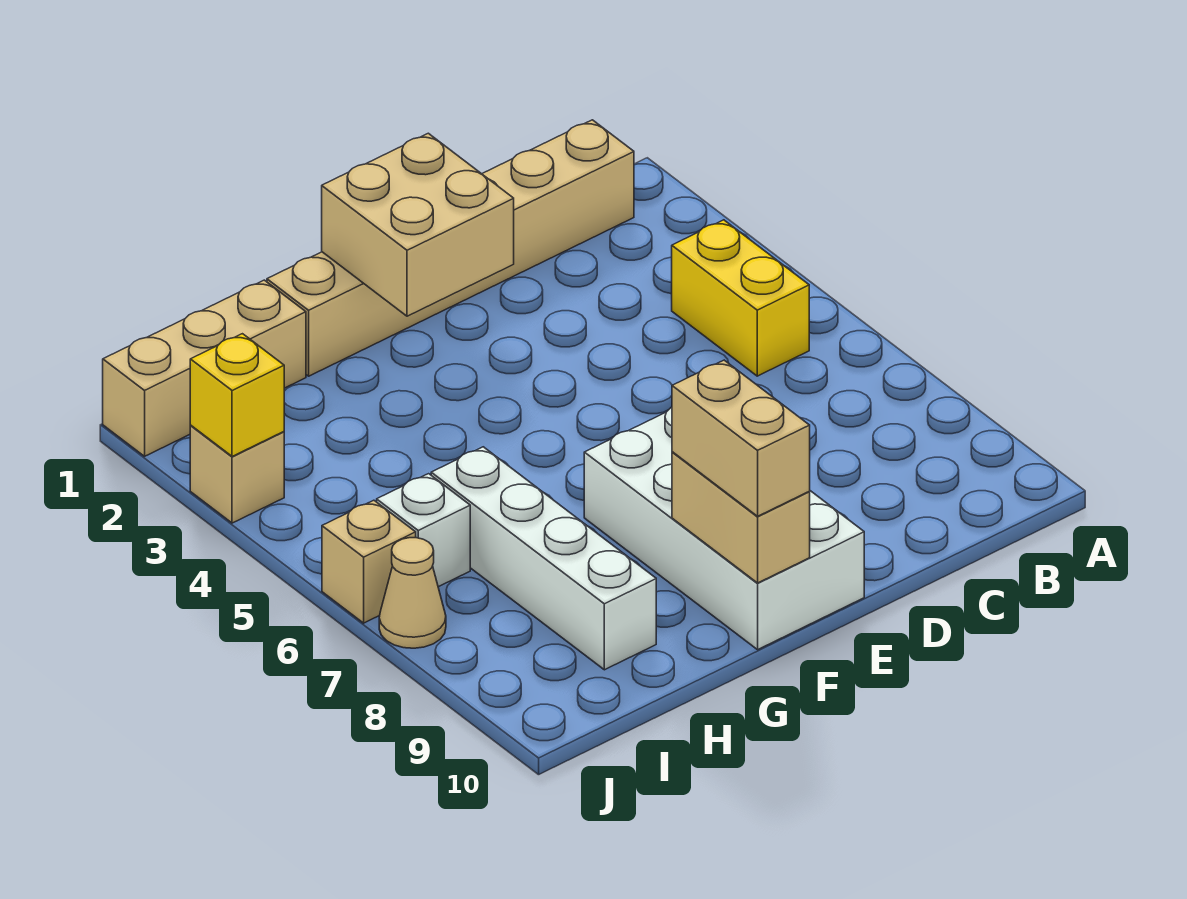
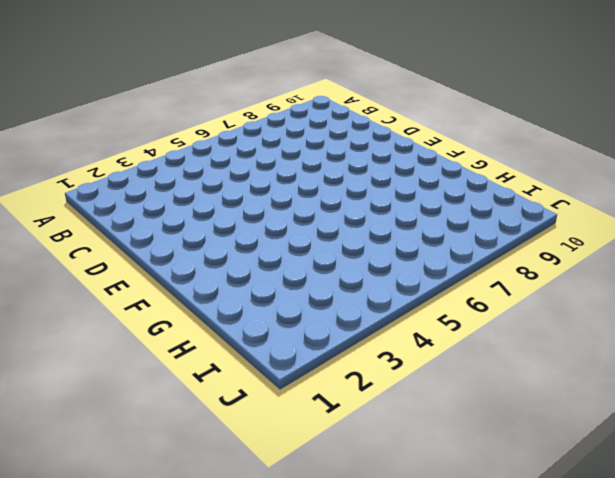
none -> tan 1x6 brick [267,120,634,376]
none -> yellow 1x2 brick [672,220,809,376]
none -> white 2x4 brick [584,408,864,650]

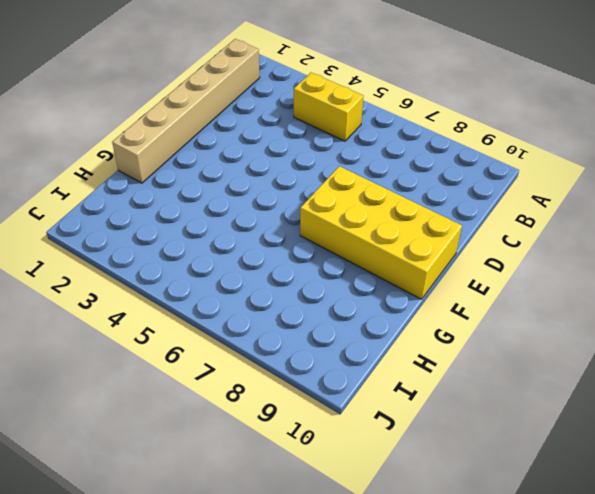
yellow 2x4 brick [300,166,462,299] -> white 2x4 brick [584,408,864,650]
none -> tan 1x3 brick [103,280,306,456]
none -> white 1x4 brick [431,447,656,670]
none -> white 1x1 brick [377,474,470,587]

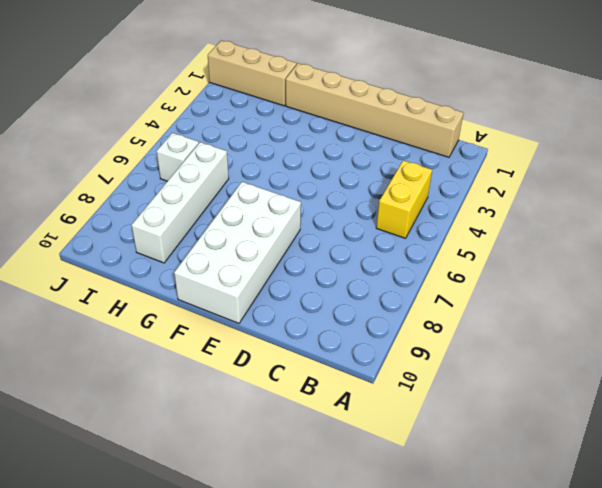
none -> tan 1x1 brick [190,426,284,523]
none -> tan 1x1 brick [322,500,416,623]
none -> tan 1x1 cone [379,538,446,648]

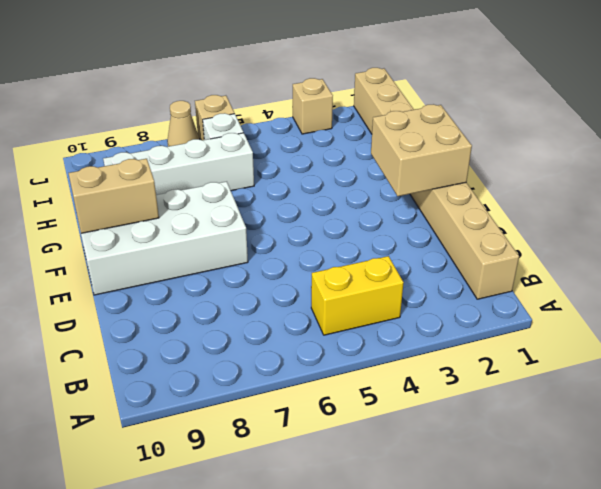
none -> yellow 1x1 brick [190,334,284,456]
none -> tan 1x2 brick [672,360,810,516]

